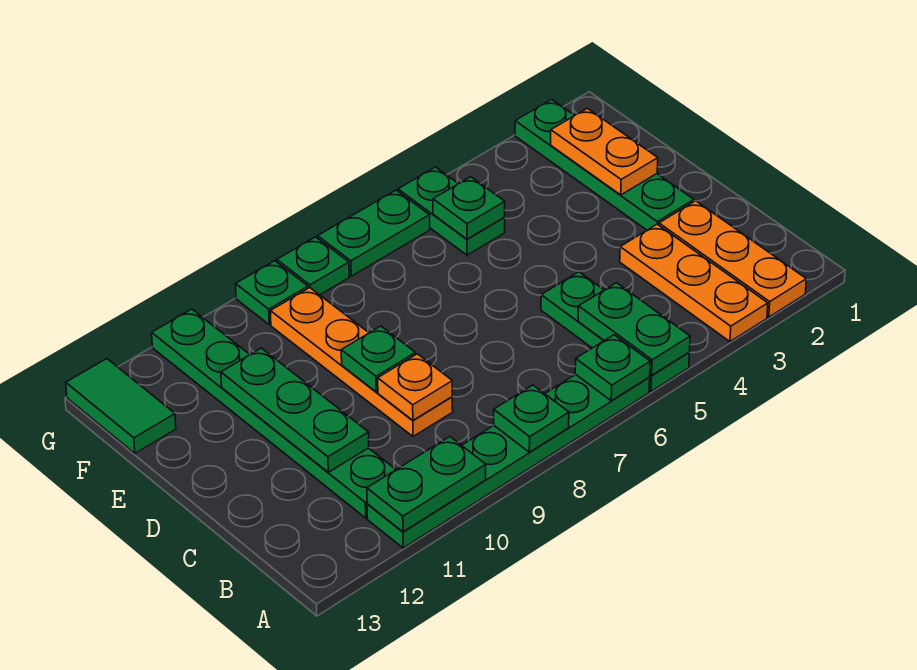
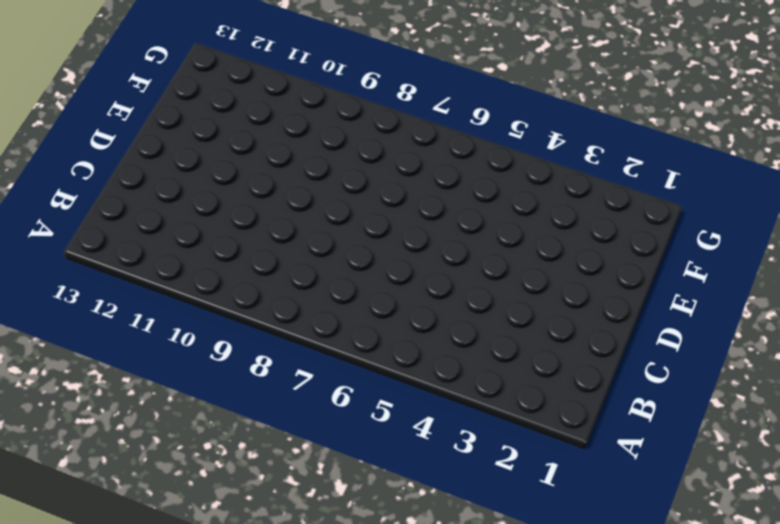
none -> orange 1x3 plate [659,201,806,317]
none -> orange 1x3 plate [620,224,768,342]
none -> green 1x3 plate [541,272,690,391]

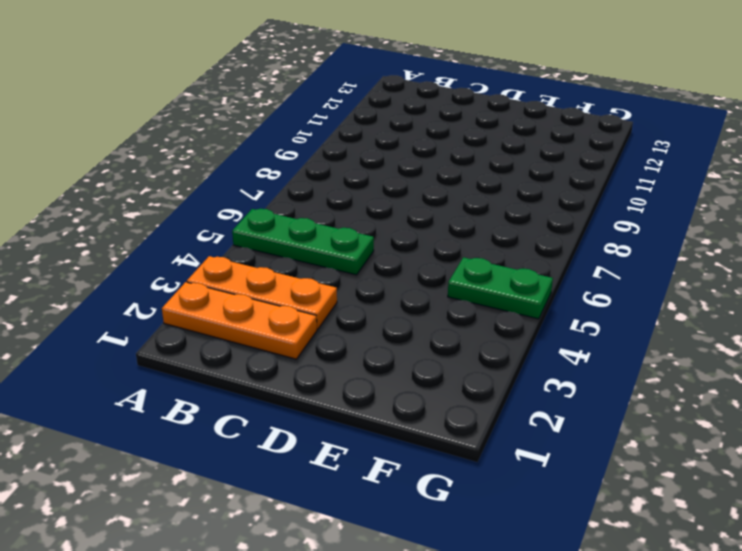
none -> green 1x6 plate [367,374,650,548]
none -> green 1x6 plate [152,309,396,518]
none -> orange 1x4 plate [270,288,453,436]

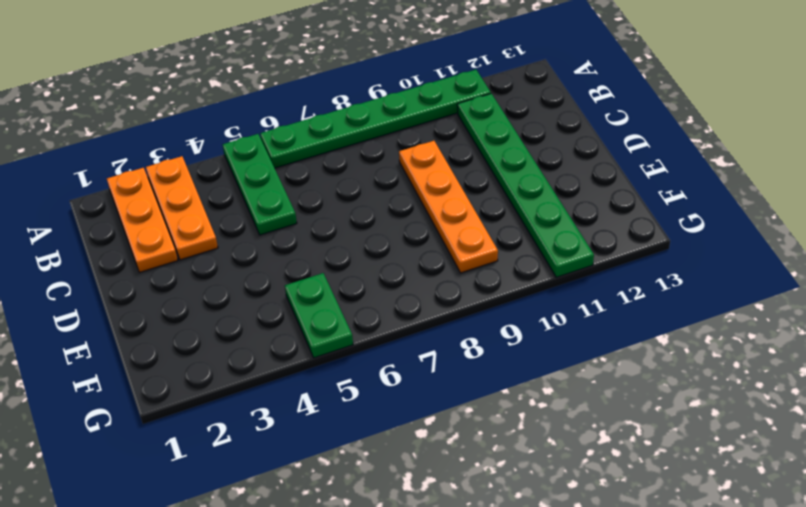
none -> green 1x4 plate [515,99,694,230]
none -> green 1x2 tile [66,359,176,453]
none -> green 1x2 plate [318,190,430,276]

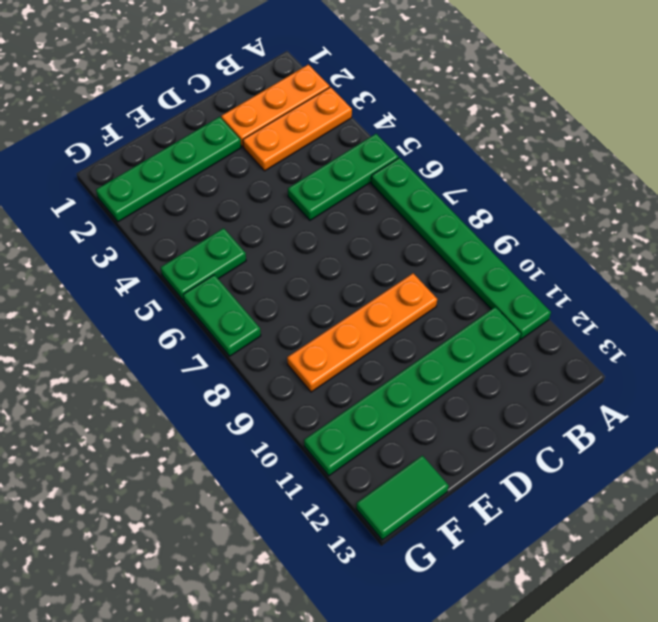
none -> green 1x1 plate [277,237,349,295]
none -> green 1x1 plate [236,261,308,325]
none -> green 1x2 plate [578,283,690,375]

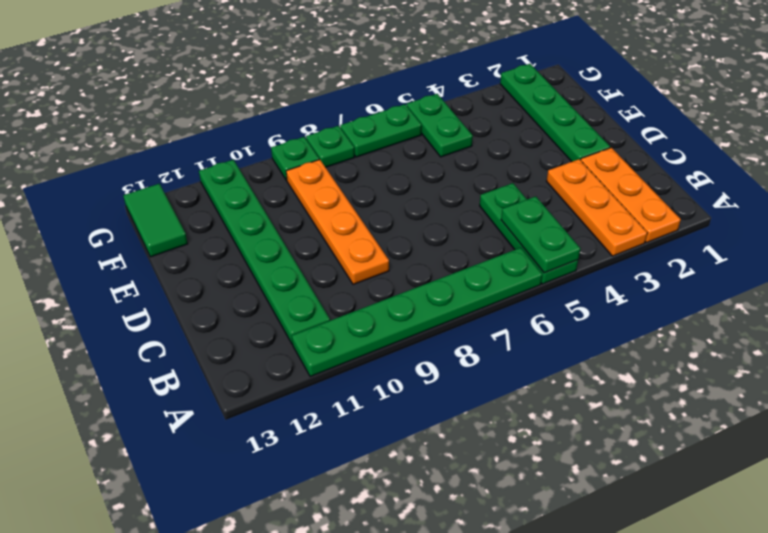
none -> green 1x1 plate [575,335,650,401]
none -> green 1x1 plate [494,385,569,452]
none -> green 1x2 plate [367,437,486,532]

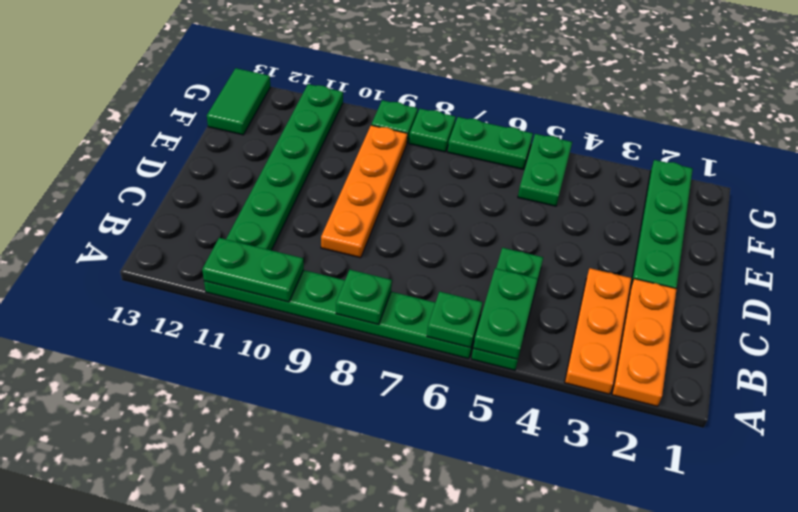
none -> orange 1x1 plate [378,354,452,420]
none -> green 1x3 plate [221,348,369,472]
none -> green 1x1 plate [341,326,416,392]

